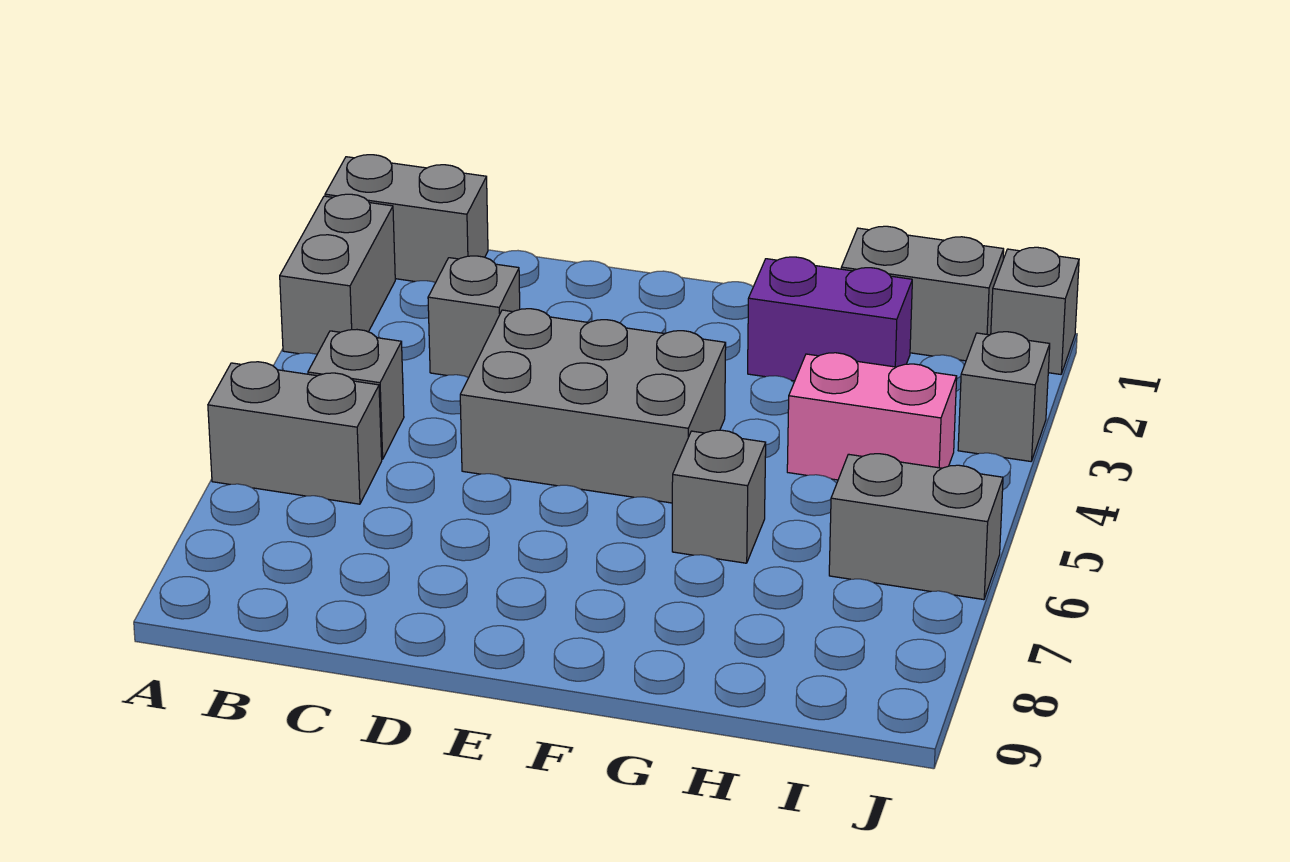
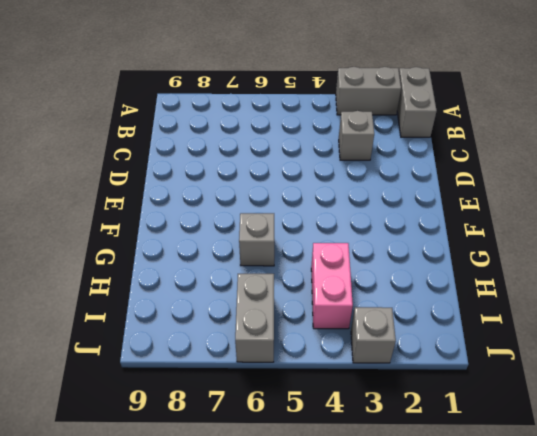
none -> grey 1x2 brick [208,362,382,504]
none -> grey 1x1 brick [308,330,404,459]
none -> grey 2x3 brick [460,309,726,503]

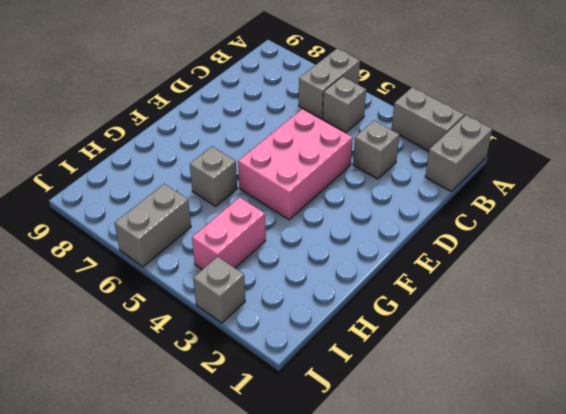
pink 2x3 brick [238,109,353,220] -> grey 2x3 brick [460,309,726,503]
none -> purple 1x2 brick [748,257,912,381]
none -> grey 1x2 brick [841,226,1004,361]
none -> grey 1x1 brick [991,247,1079,374]

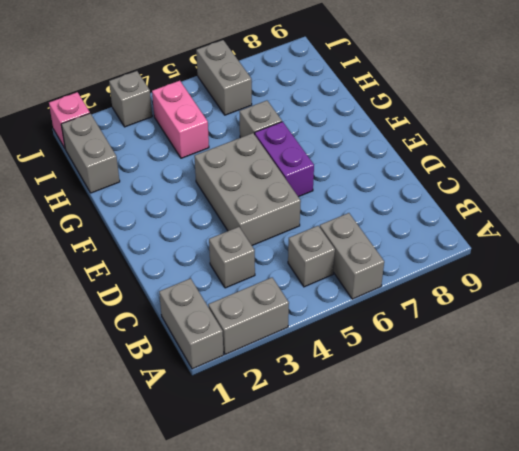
purple 1x2 brick [255,122,314,197] -> purple 1x2 brick moved to [748,257,912,381]
pink 1x1 brick [49,92,90,148] -> grey 1x1 brick [991,247,1079,374]

